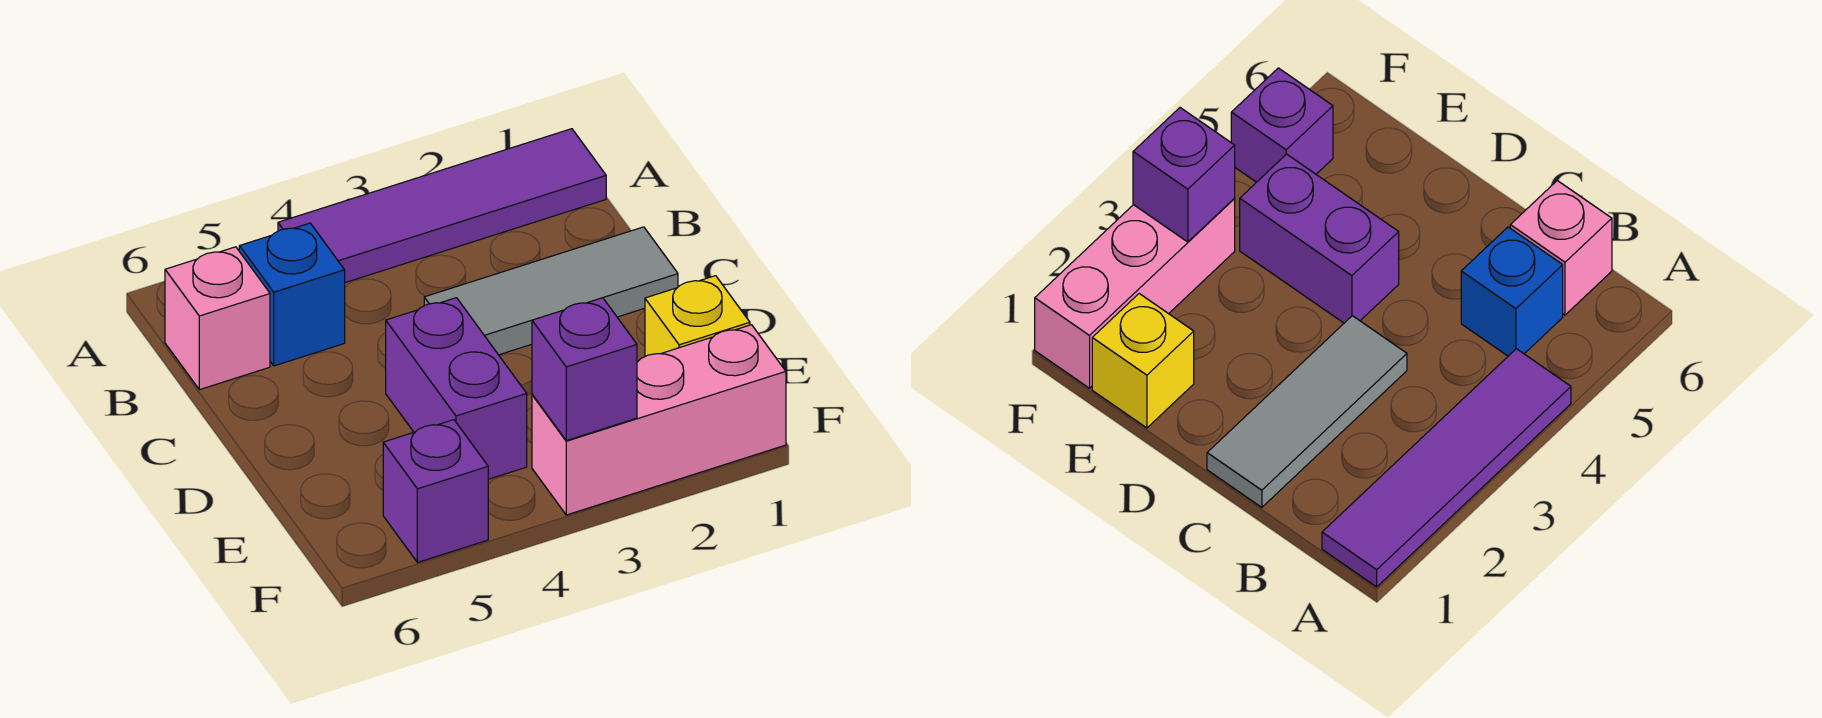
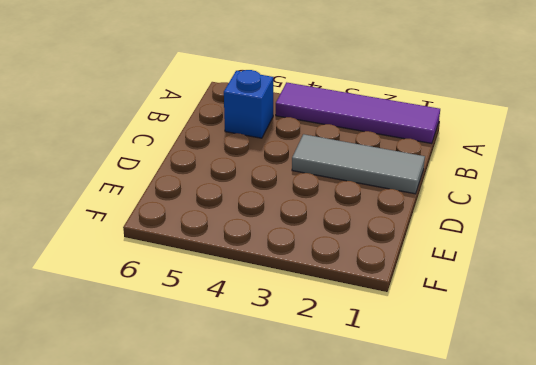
none -> pink 1x1 brick [165,247,270,390]
none -> purple 1x2 brick [386,298,527,479]

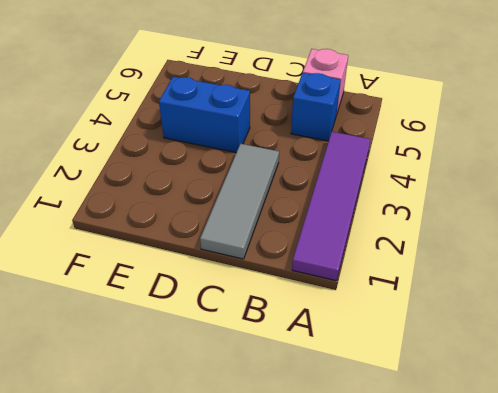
blue 1x2 brick [159,77,250,152] -> purple 1x2 brick [386,298,527,479]
none -> yellow 1x1 brick [645,276,750,356]
none -> pink 1x3 brick [532,325,786,515]

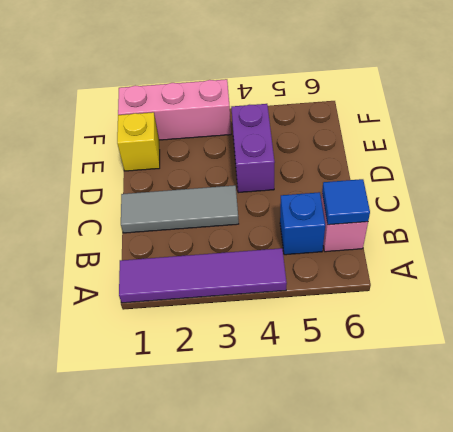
blue 1x1 tile [322,179,370,225] -> none
none -> purple 1x1 brick [383,420,488,562]
none -> purple 1x1 brick [532,298,637,441]

